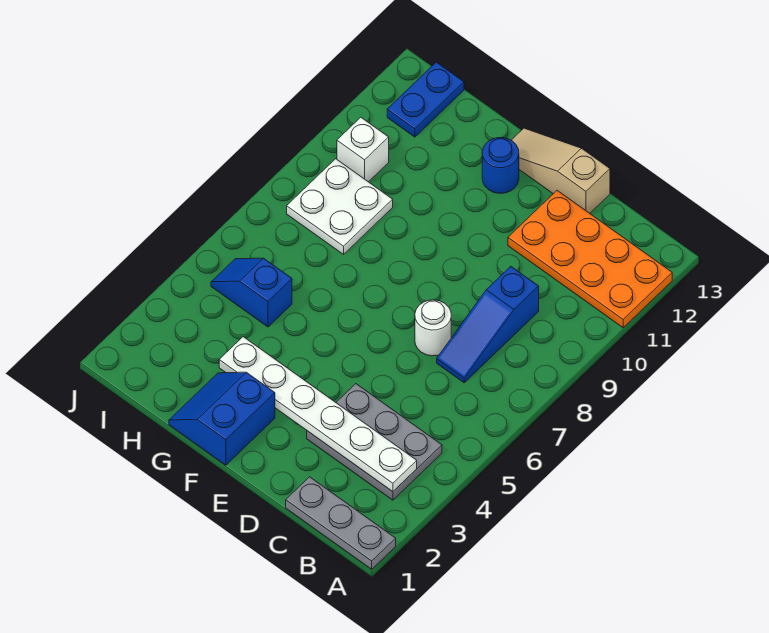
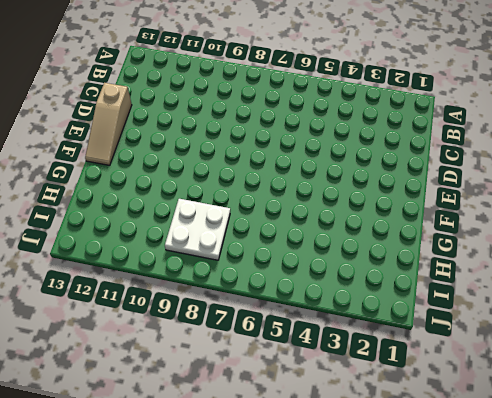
none -> grey 1x3 plate [286,477,396,569]
none -> orange 2x4 plate [508,191,672,328]
none -> grey 2x3 plate [307,384,442,500]

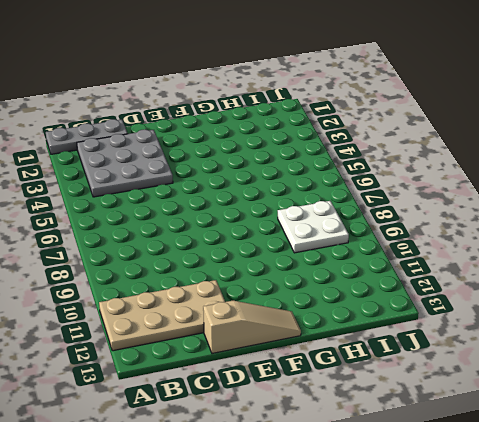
tan 2x4 plate [99,280,225,351] -> orange 2x4 plate [508,191,672,328]
grey 3x3 plate [77,130,173,197] -> grey 2x3 plate [307,384,442,500]
none -> blue 1x3 slope [437,266,539,383]
none -> white 1x1 round brick [415,300,451,356]
none -> blue 2x2 slope [169,372,275,465]

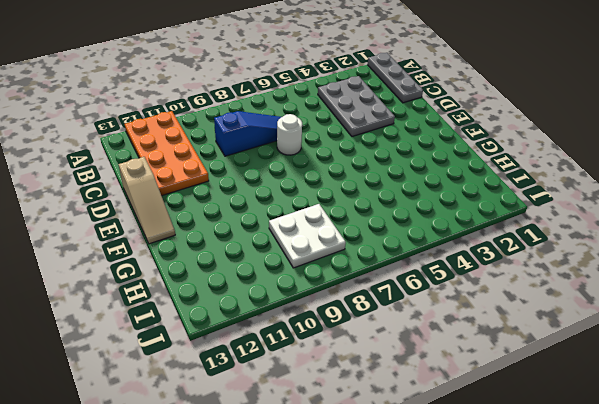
none -> blue 2x2 slope [169,372,275,465]
none -> blue 1x1 round brick [482,138,519,193]
none -> blue 1x2 slope [211,258,292,327]

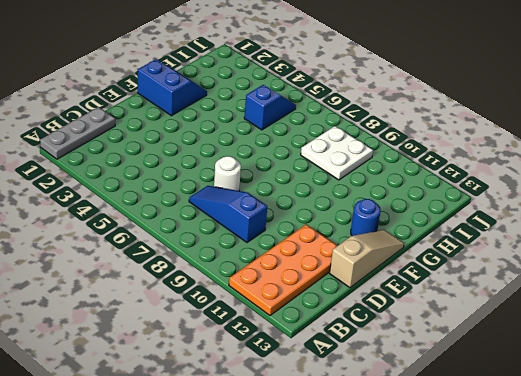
none -> grey 2x3 plate [307,384,442,500]
none -> white 1x1 brick [337,117,389,182]
none -> blue 1x2 plate [387,62,464,137]

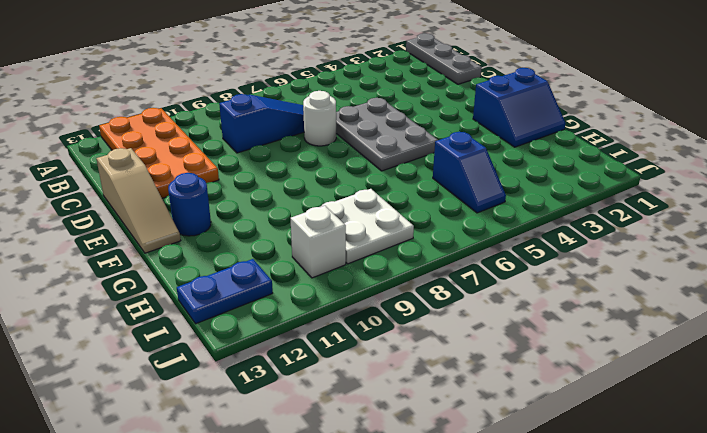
grey 2x3 plate [336,98,438,171] -> grey 2x3 plate moved to [307,384,442,500]
none -> white 1x6 plate [219,337,417,492]

